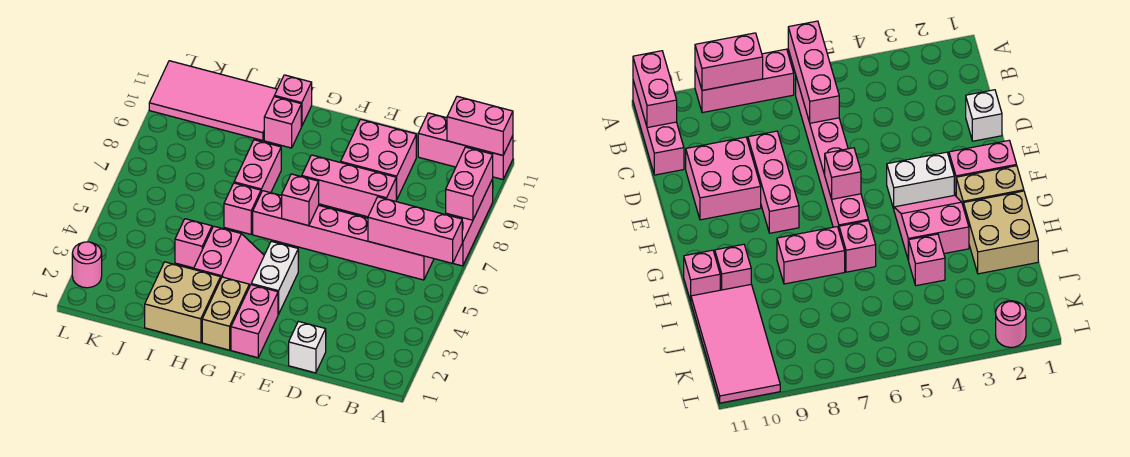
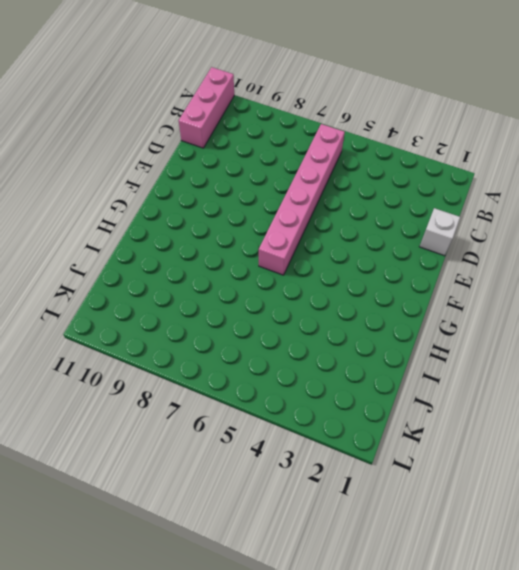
none -> pink 1x3 brick [445,179,493,266]
none -> pink 1x3 brick [302,155,396,217]
none -> pink 2x2 brick [341,119,416,200]

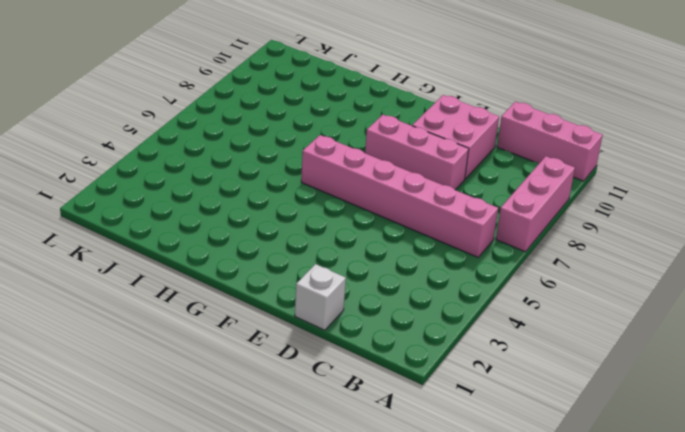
none -> pink 1x2 brick [231,285,278,358]
none -> white 1x2 brick [251,241,298,315]
none -> tan 1x2 brick [202,277,249,350]

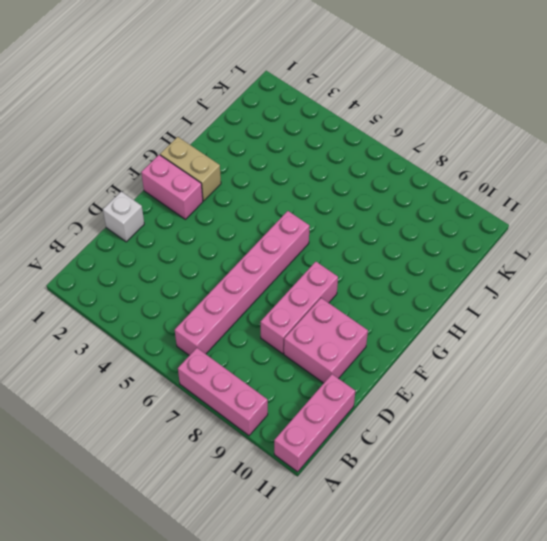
none -> white 1x2 brick [251,241,298,315]
none -> pink 2x2 slope [194,226,264,287]
none -> tan 2x2 brick [145,262,221,343]

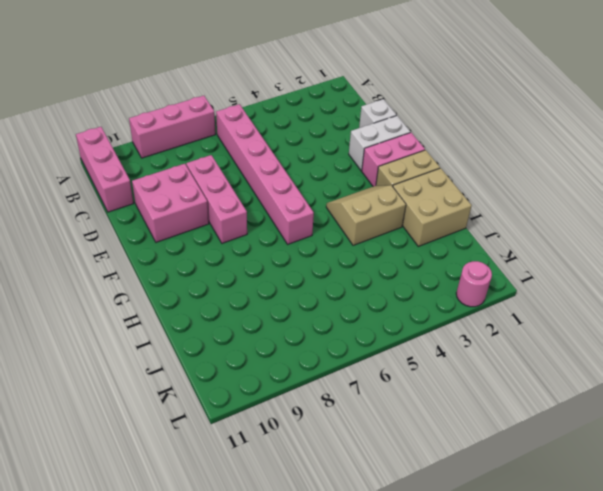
white 1x2 brick [349,116,410,171] -> white 1x2 brick moved to [251,241,298,315]
tan 2x2 slope [326,185,406,245] -> pink 2x2 slope [194,226,264,287]
none -> pink 1x1 brick [224,183,261,234]
none -> pink 1x2 brick [234,140,281,193]
none -> pink 1x1 brick [264,97,301,148]

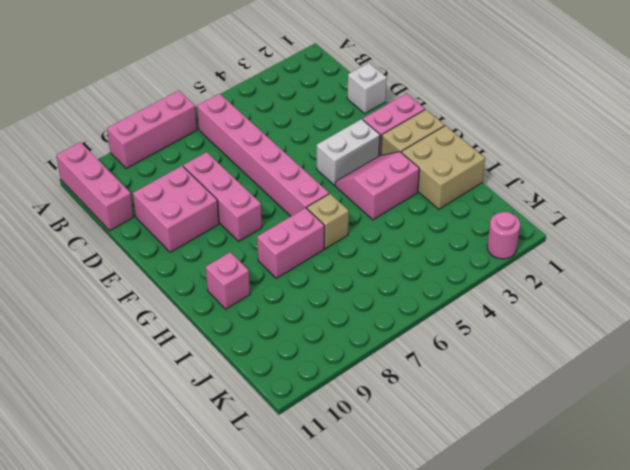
tan 1x1 brick [307,194,349,249] -> pink 1x1 brick [224,183,261,234]
none -> pink 1x1 brick [274,75,312,126]
none -> pink 1x1 brick [175,219,212,268]
none -> pink 2x4 tile [149,61,277,140]

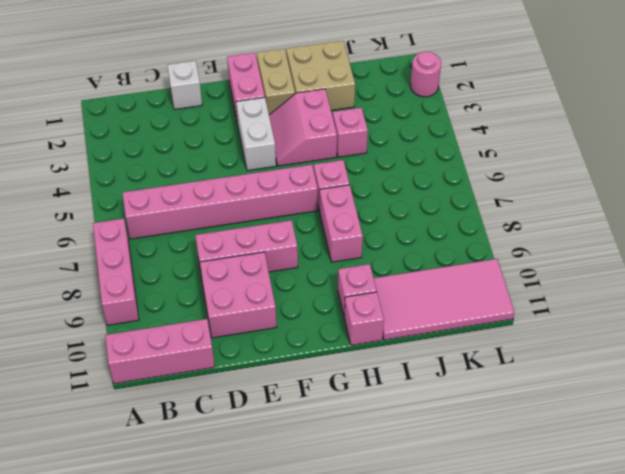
none -> pink 1x3 brick [368,197,462,263]
none -> pink 1x2 brick [446,147,493,220]
none -> pink 1x2 brick [447,96,513,155]

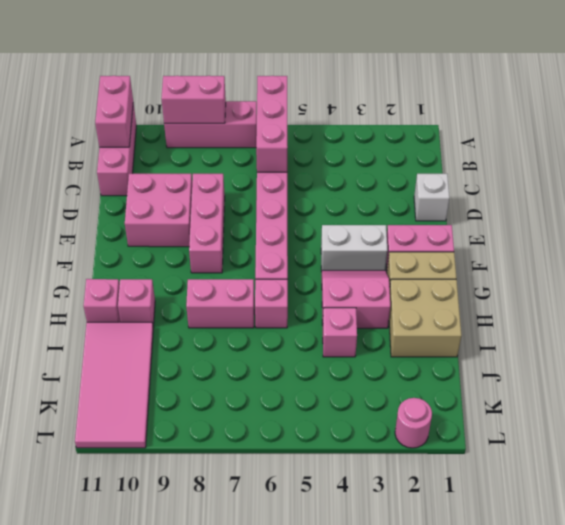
none -> pink 1x1 brick [282,174,319,226]

